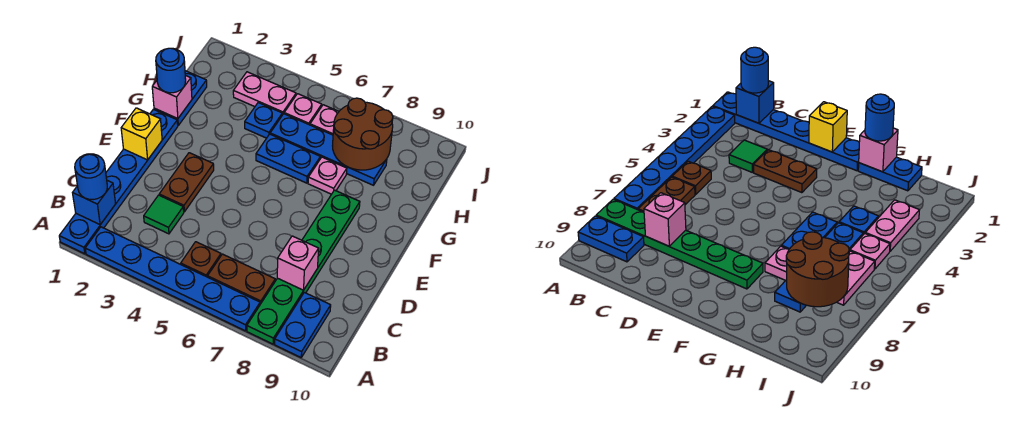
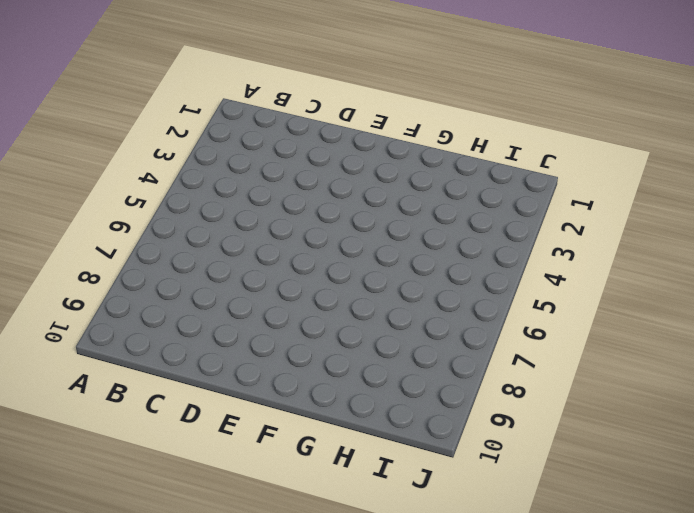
none -> blue 1x6 plate [59,109,178,254]
none -> blue 1x6 plate [85,227,260,331]
none -> green 1x6 plate [247,190,360,344]

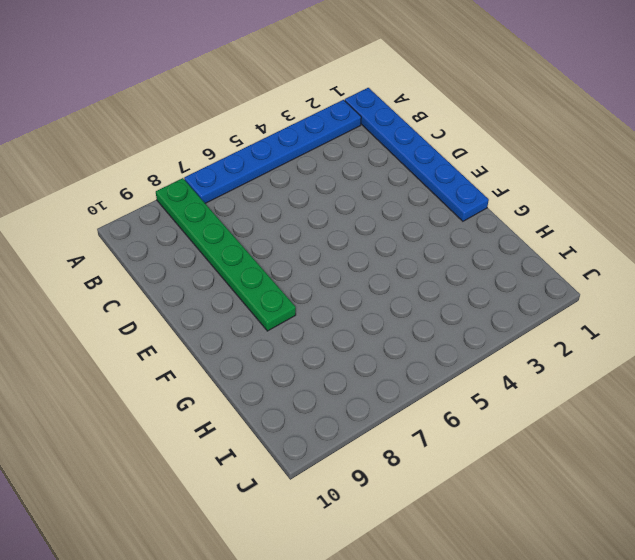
none -> blue 1x2 plate [275,292,331,357]
none -> brown 1x1 plate [181,242,221,277]
none -> brown 1x2 plate [208,254,275,304]

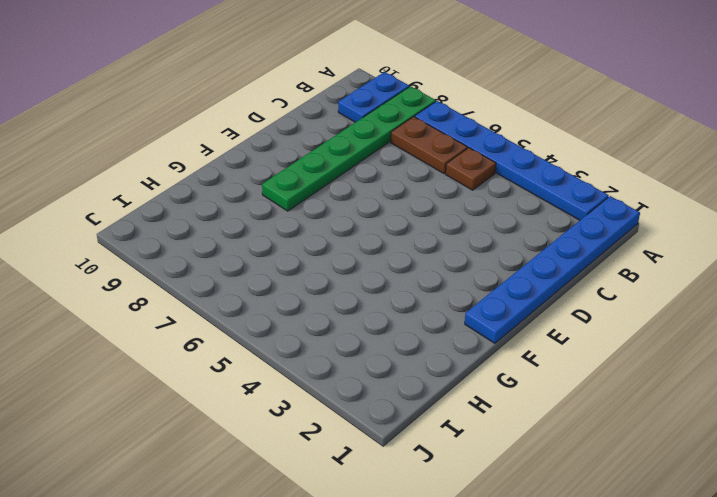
none -> green 1x1 tile [144,195,184,234]
none -> brown 1x2 plate [159,153,214,212]
none -> blue 1x2 plate [154,71,207,125]

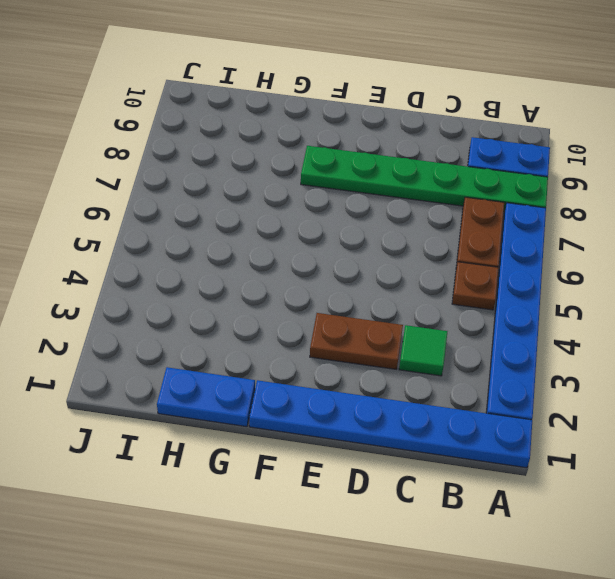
none -> blue 1x2 plate [256,134,320,183]
none -> pink 1x1 plate [308,157,347,194]
none -> blue 1x1 plate [245,103,282,138]

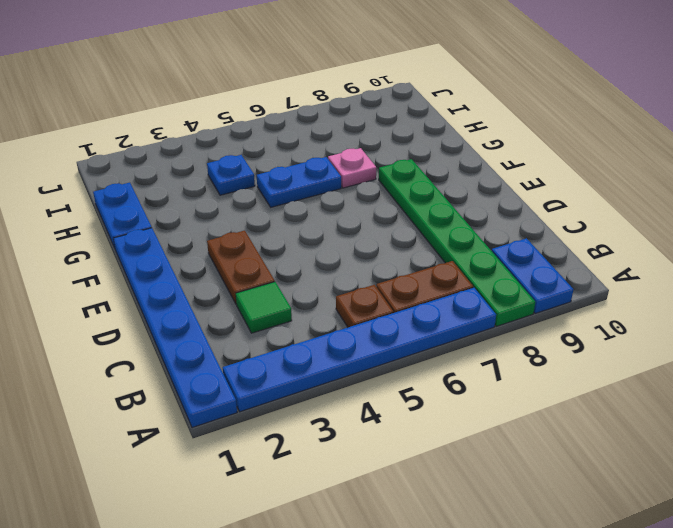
none -> blue 1x4 plate [270,114,387,185]
none -> pink 1x2 plate [233,72,296,115]
none -> pink 1x1 plate [284,94,322,125]

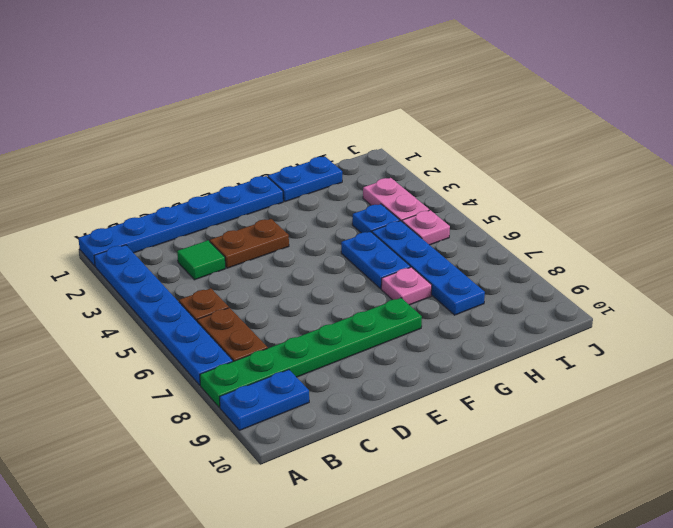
none -> pink 1x2 plate [310,105,339,135]
none -> blue 1x1 brick [73,180,116,225]
none -> pink 1x1 brick [277,236,319,290]

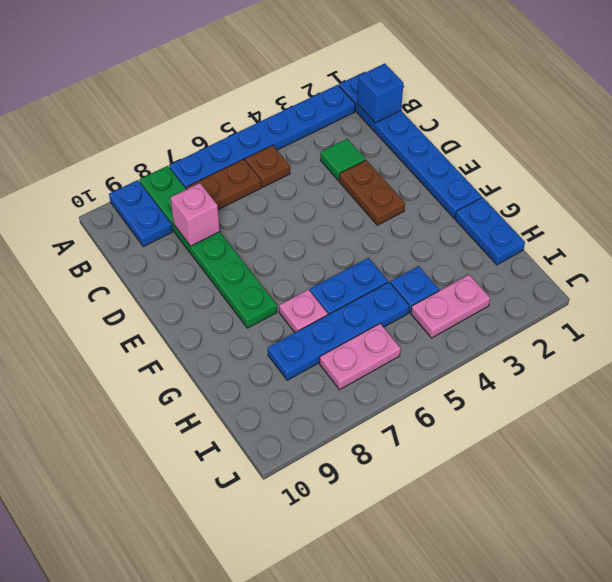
none -> pink 1x1 plate [284,94,322,125]
none -> yellow 1x1 brick [121,108,162,160]
none -> pink 1x1 brick [152,75,192,119]

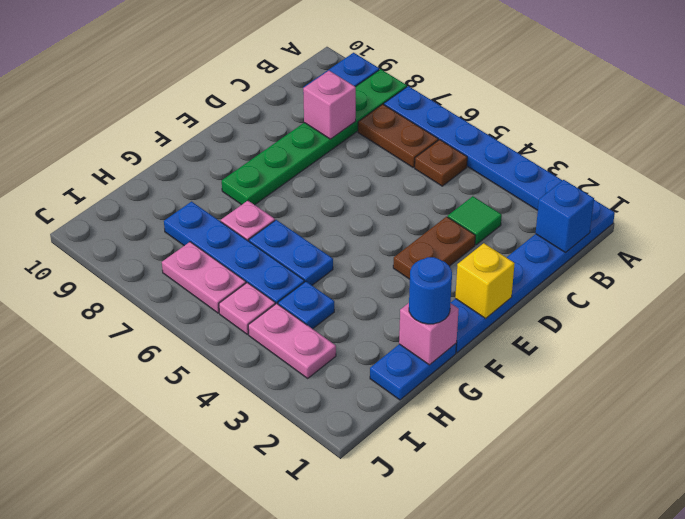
none -> brown 2x2 round brick [333,98,393,170]
none -> blue 1x1 round brick [75,154,107,200]

